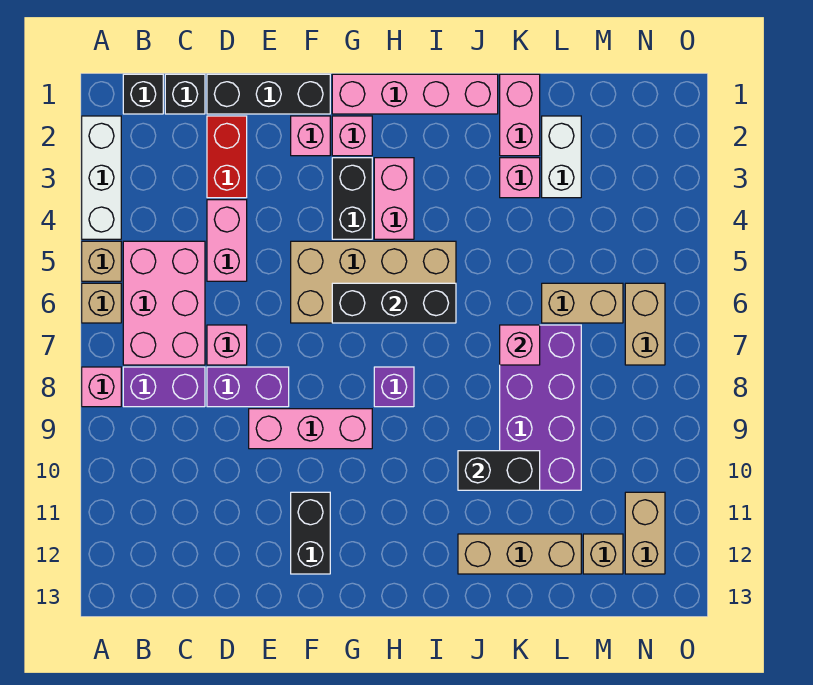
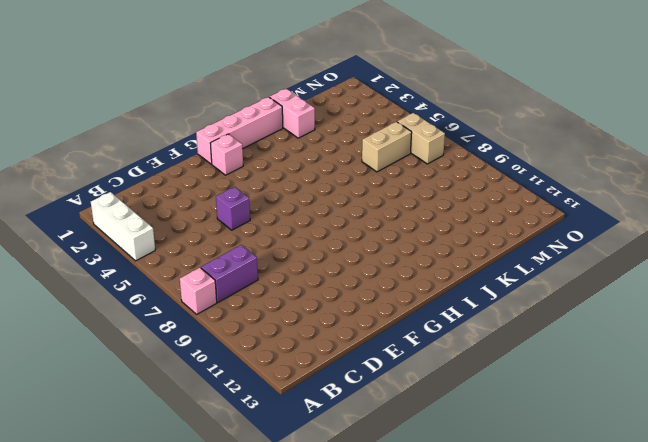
purple 1x1 brick [216,187,250,230] -> purple 1x1 brick moved to [374,367,414,407]
none -> tan 1x1 brick [82,241,121,281]
none -> tan 1x1 brick [82,283,121,323]
none -> black 1x1 brick [123,74,163,114]
none -> pink 2x3 brick [123,241,205,365]

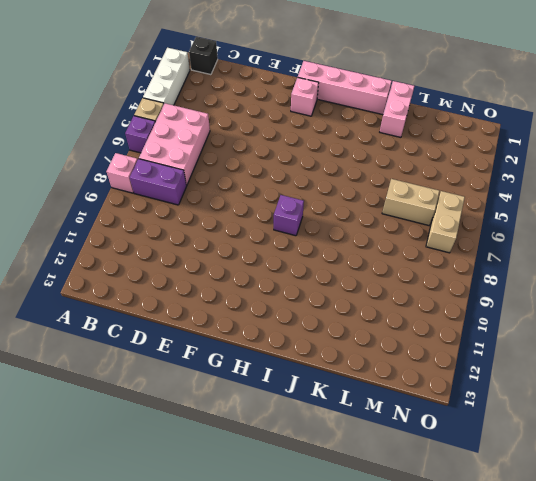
purple 1x1 brick [125,116,155,153] -> tan 1x1 brick [82,283,121,323]
none -> black 1x1 brick [165,74,205,114]
none -> black 1x3 brick [207,74,330,114]
none -> red 1x2 brick [207,116,247,198]
none -> pink 1x2 brick [207,200,247,281]

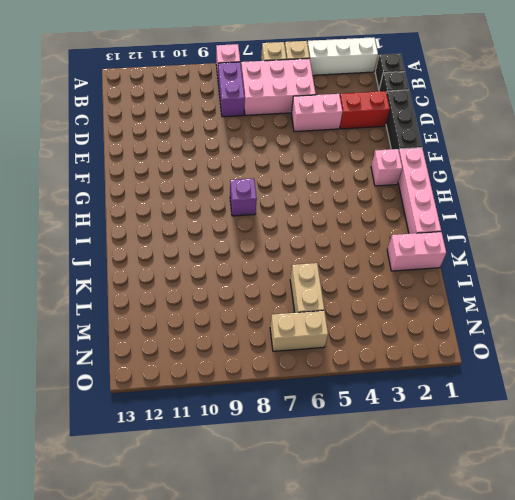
none -> pink 1x1 brick [207,325,247,365]
none -> purple 1x2 brick [207,367,289,407]
none -> pink 1x3 brick [249,409,372,449]
none -> pink 1x1 brick [291,116,330,156]

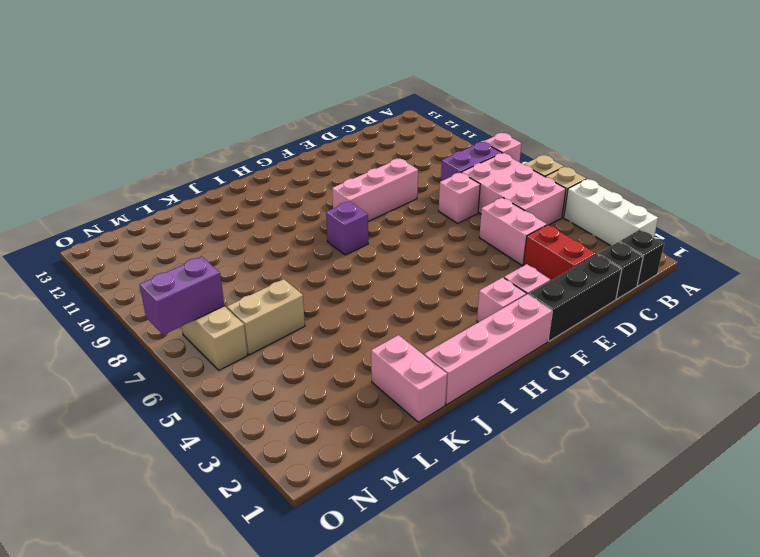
purple 1x2 brick [140,257,224,335] -> purple 1x2 brick moved to [207,367,289,407]
none -> tan 2x4 brick [291,241,456,323]
none -> black 1x2 brick [291,492,330,574]
none -> black 1x2 brick [332,158,372,239]
none -> pink 1x2 brick [374,158,414,239]

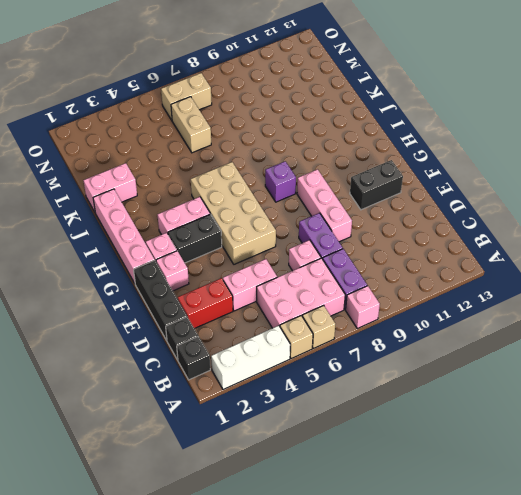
none -> tan 1x3 brick [458,534,581,574]
none -> pink 1x1 brick [500,158,540,198]
none -> purple 2x4 brick [500,325,581,490]
none -> white 1x2 brick [542,116,581,198]

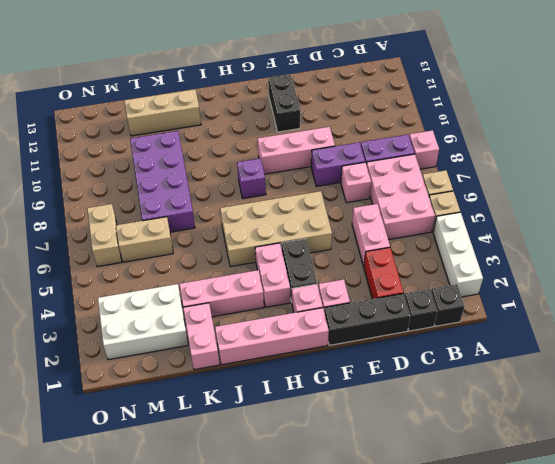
pink 1x3 brick [179,270,264,317] -> pink 1x1 brick [500,158,540,198]
white 2x3 brick [98,284,188,360] -> white 1x2 brick [542,116,581,198]
none -> tan 1x1 brick [583,534,623,574]
none -> tan 1x2 brick [625,492,665,574]
none -> black 1x3 brick [332,283,456,323]
none -> black 1x2 brick [458,451,540,490]

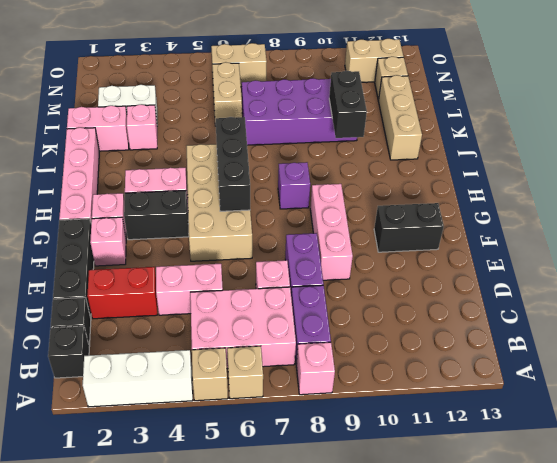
none -> pink 1x1 brick [500,325,540,365]

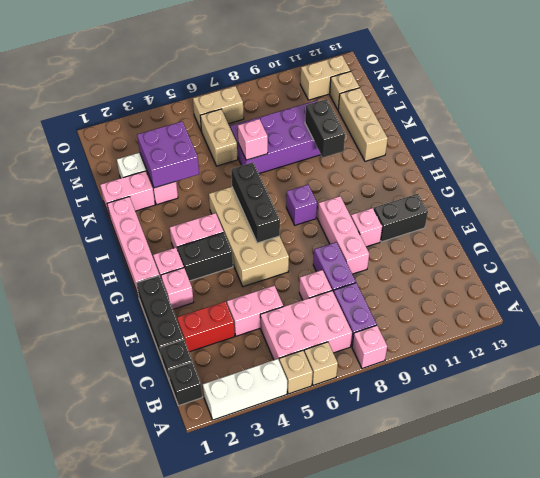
pink 1x1 brick [351,208,382,247] -> none
purple 2x2 brick [137,122,199,188] -> none

